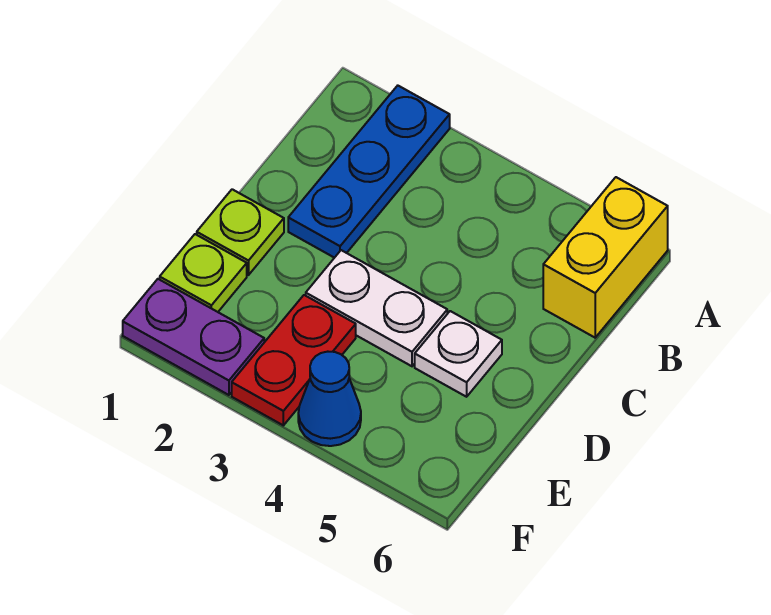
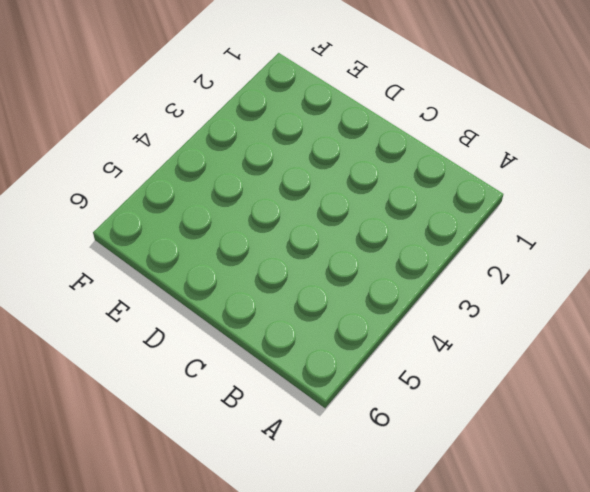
none -> blue 1x3 plate [288,86,450,258]
none -> yellow 1x2 brick [543,177,668,338]

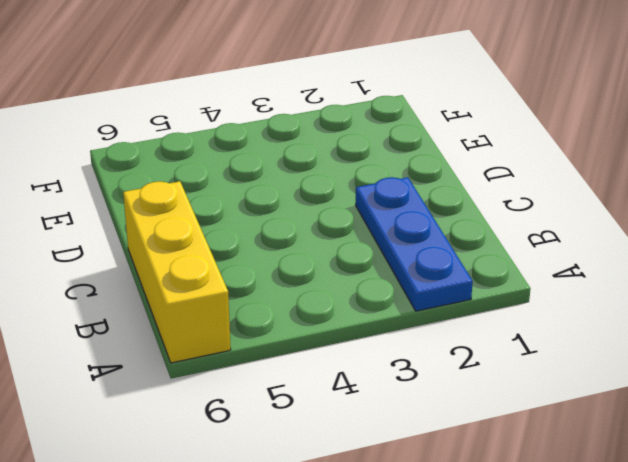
yellow 1x3 brick [123,181,231,363] -> yellow 1x2 brick [543,177,668,338]
none -> lime 1x1 plate [197,189,284,275]
none -> white 1x2 plate [306,250,447,366]

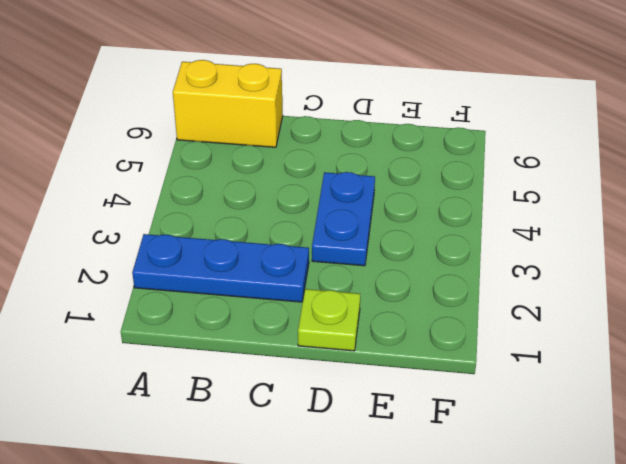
blue 1x2 plate [312,172,375,266] -> white 1x2 plate [306,250,447,366]
none -> white 1x1 plate [415,311,502,397]
none -> lime 1x1 plate [160,234,247,312]

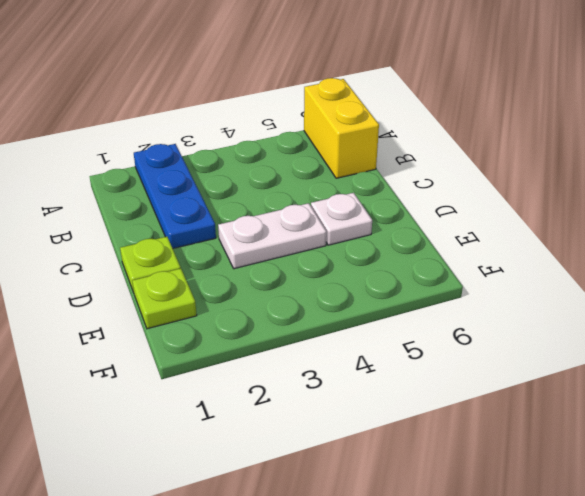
none -> red 1x2 plate [232,295,356,425]
none -> purple 1x2 plate [123,279,264,395]

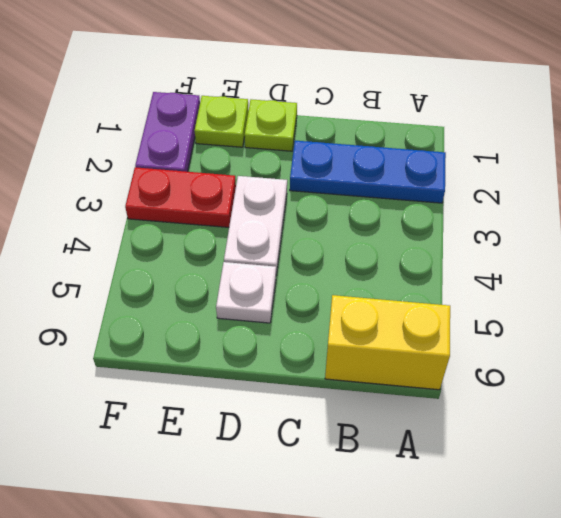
none -> blue 1x1 cone [298,352,361,446]

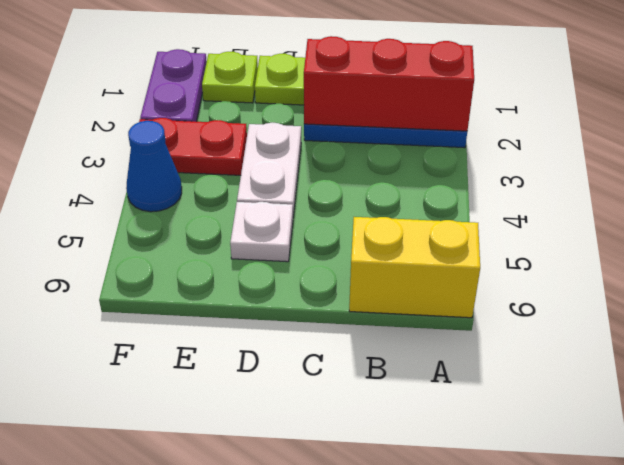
red 1x3 brick [304,36,474,131] -> none

